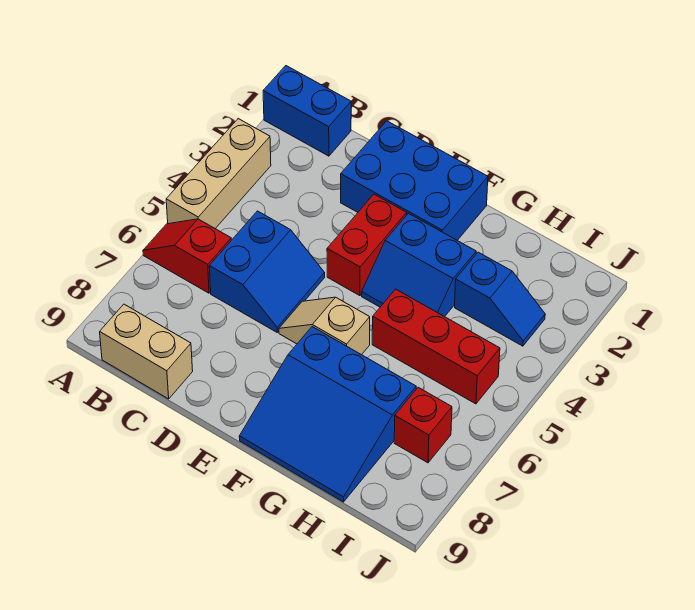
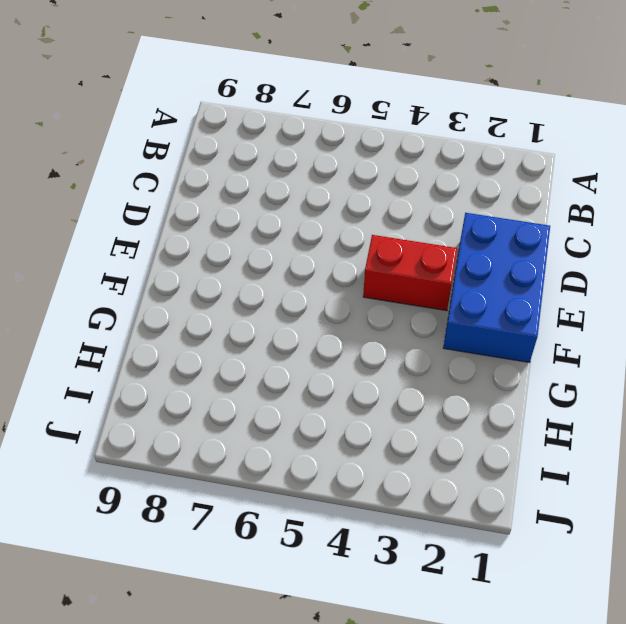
none -> blue 1x2 brick [263,66,351,156]
none -> tan 1x3 brick [166,119,271,229]
none -> red 1x2 slope [143,219,231,293]

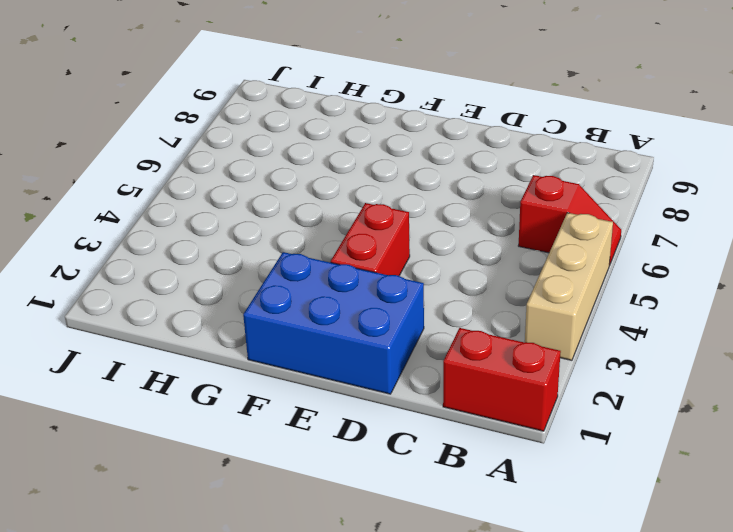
red 1x2 brick [443,328,561,431] -> blue 1x2 brick [263,66,351,156]
none -> tan 1x2 brick [100,304,193,399]
none -> blue 2x2 slope [209,211,325,332]
none -> tan 1x2 slope [279,297,370,355]

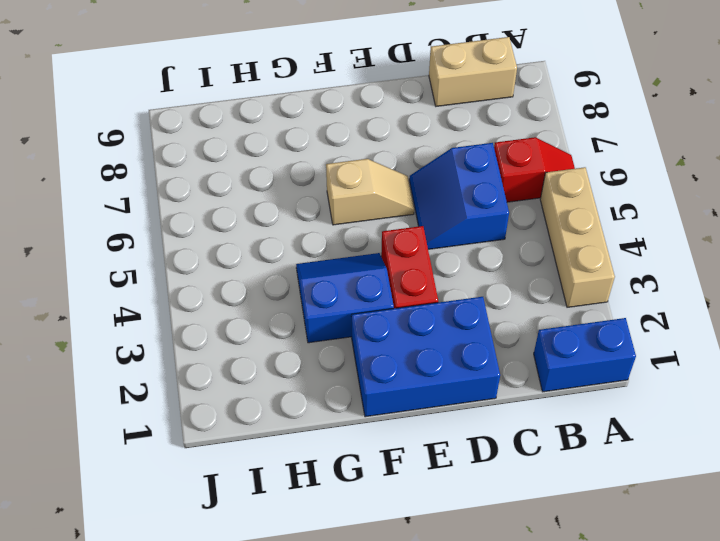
none -> blue 3x3 slope [239,327,416,502]
none -> red 1x3 brick [372,289,500,404]
none -> blue 1x2 slope [455,252,545,346]

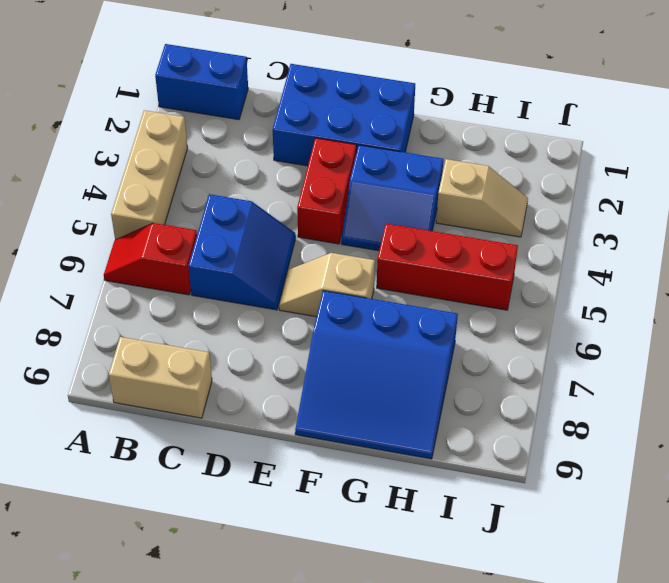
tan 1x2 slope [436,159,528,237] -> blue 1x2 slope [455,252,545,346]
none -> red 1x1 brick [394,387,452,463]

